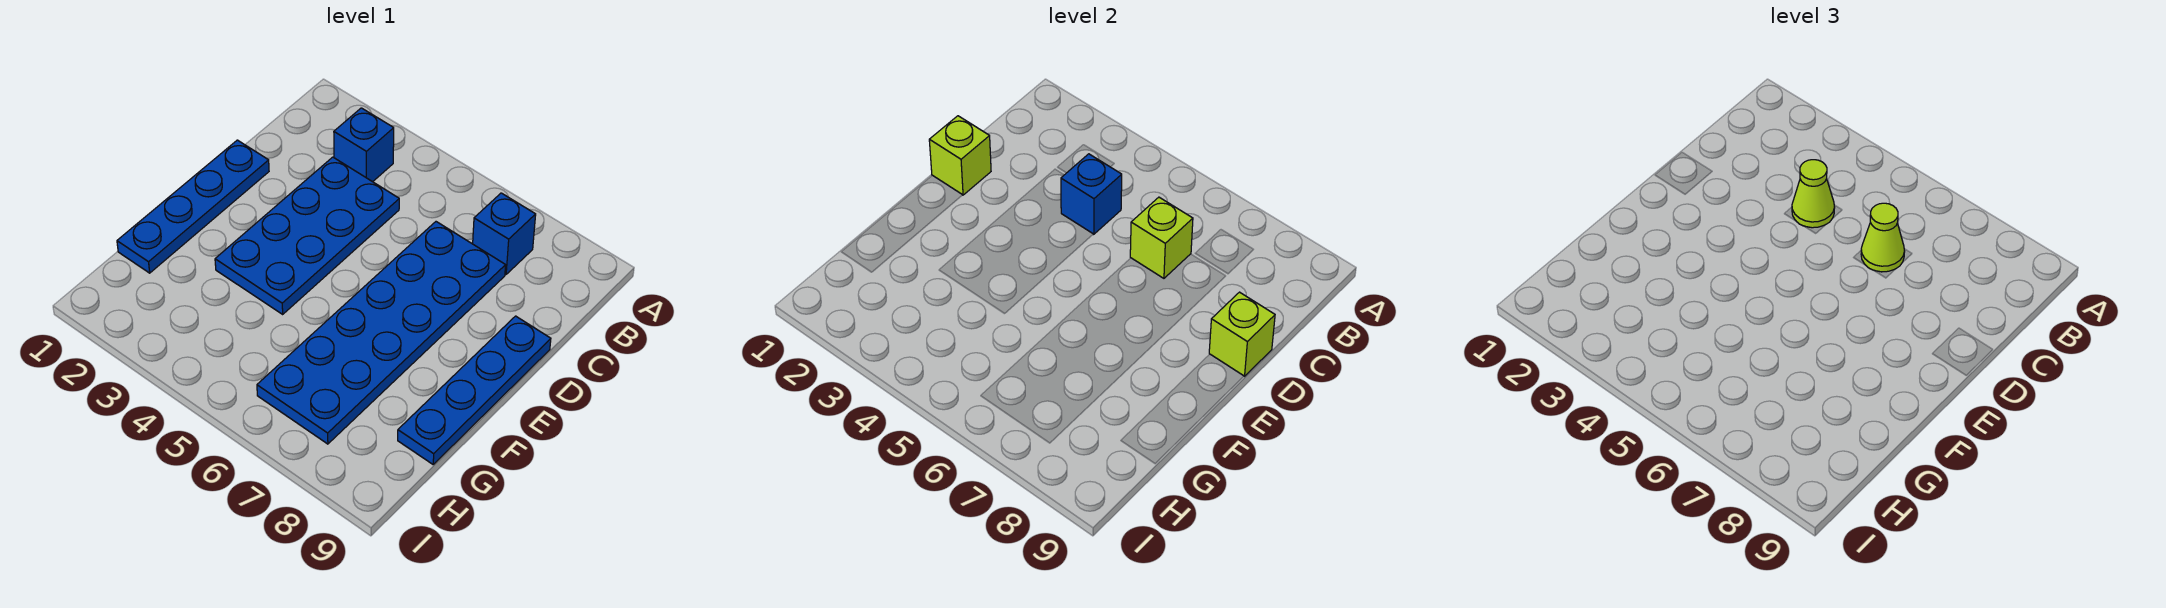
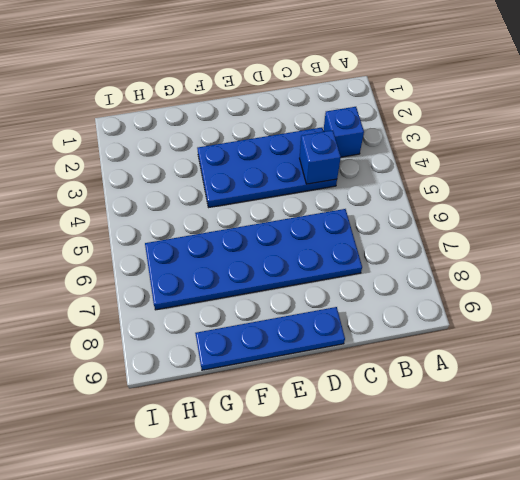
none -> blue 1x1 brick [473,193,536,274]
none -> blue 1x4 plate [117,140,269,273]
none -> lime 1x1 brick [1130,197,1193,278]

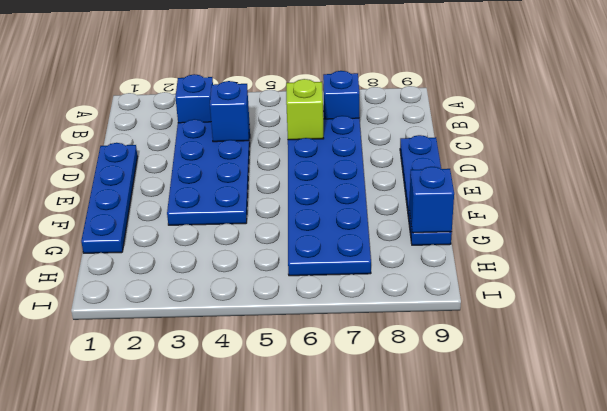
blue 1x1 brick [409,167,454,233] -> none
none -> lime 1x1 brick [929,116,991,195]
none -> lime 1x1 brick [1209,292,1275,376]
none -> lime 1x1 cone [1792,160,1835,228]

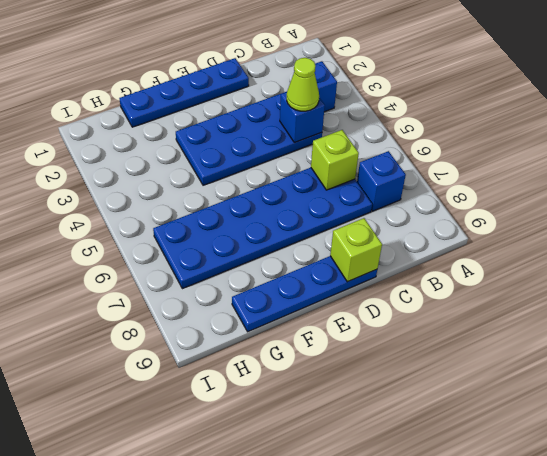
none -> lime 1x1 brick [929,116,991,195]
none -> lime 1x1 cone [1861,203,1905,272]

